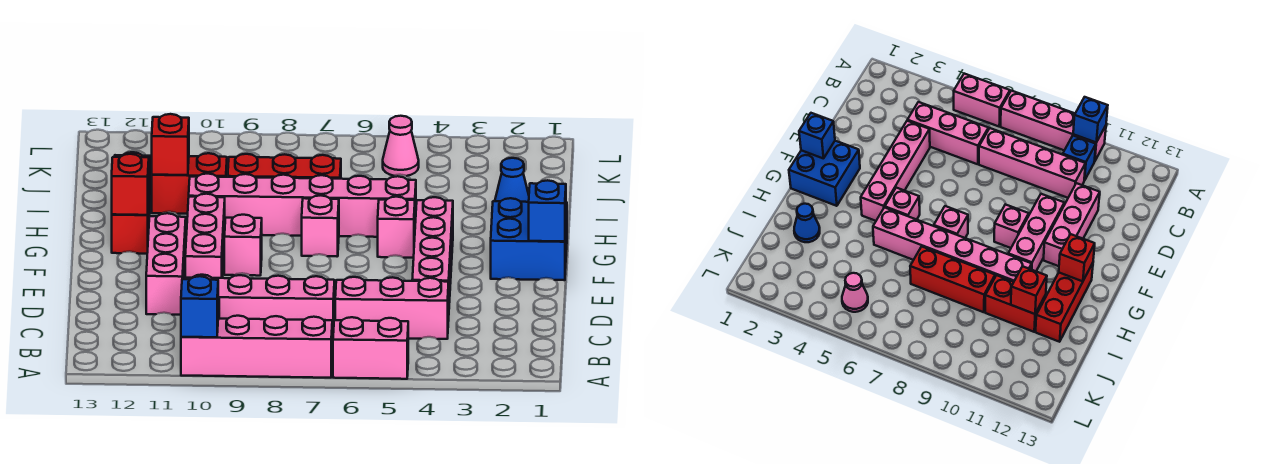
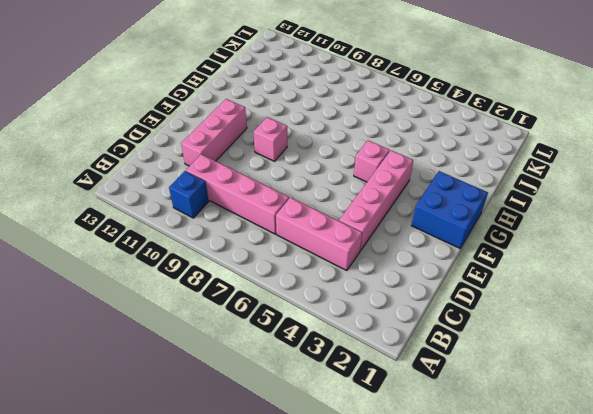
none -> pink 1x2 brick [333,317,408,379]
none -> pink 1x4 brick [181,316,332,378]
none -> pink 1x3 brick [185,194,225,278]

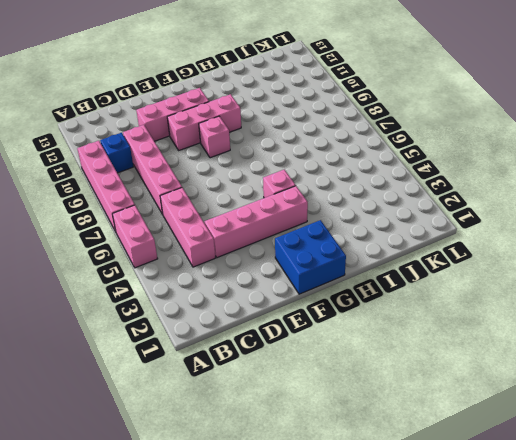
none -> pink 1x1 brick [302,195,339,256]
none -> red 1x3 brick [112,152,151,254]
none -> pink 1x6 brick [189,174,416,237]

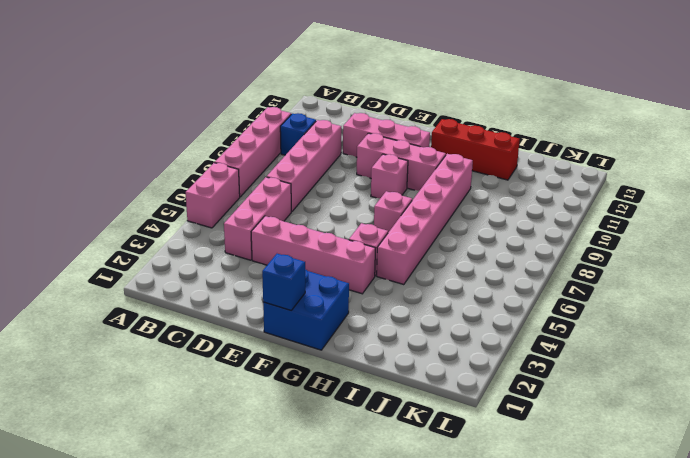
none -> blue 1x1 cone [495,158,529,202]
none -> red 1x3 brick [228,154,341,179]
none -> red 1x2 brick [152,153,227,214]

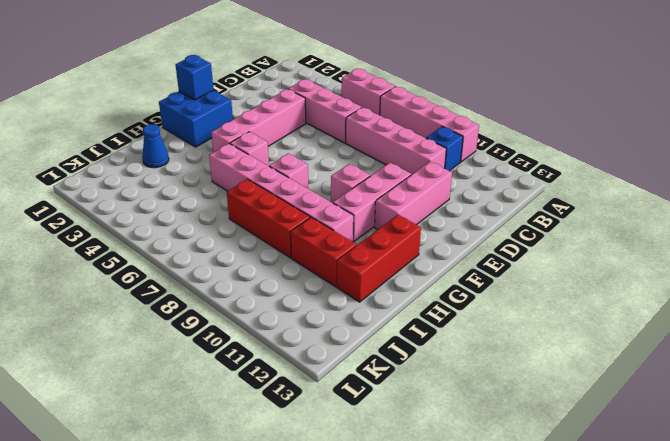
none -> pink 1x1 cone [383,116,419,176]
none -> blue 1x1 brick [181,276,218,337]
none -> red 1x1 brick [112,154,149,215]

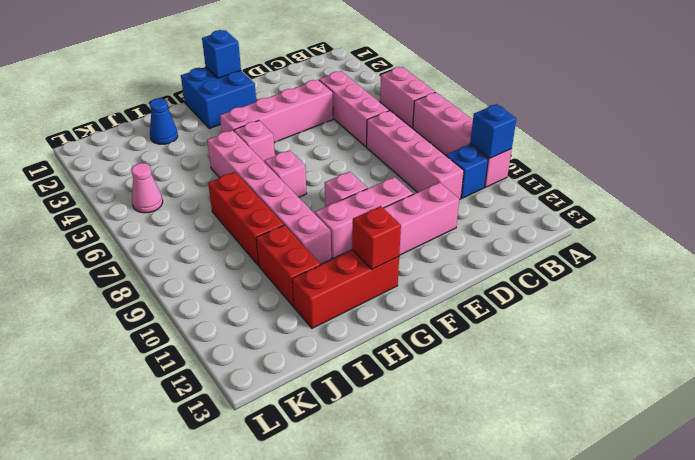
none -> red 1x1 brick [152,114,189,175]

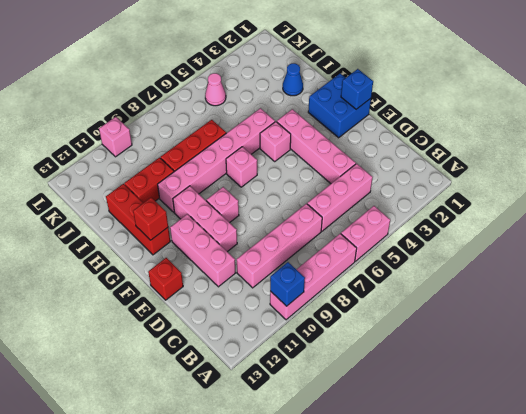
red 1x1 brick [148,258,183,300] -> red 1x1 brick moved to [152,114,189,175]
pink 1x1 brick [99,117,132,157] -> none
none -> blue 1x1 brick [1063,136,1096,180]

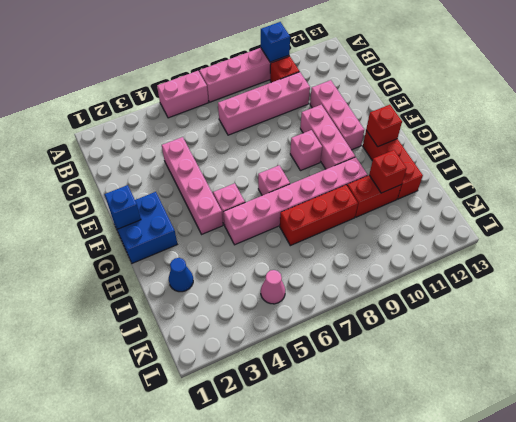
red 1x1 brick [270,56,299,83] -> blue 1x1 brick [1063,136,1096,180]
none -> pink 1x3 brick [335,277,449,339]

